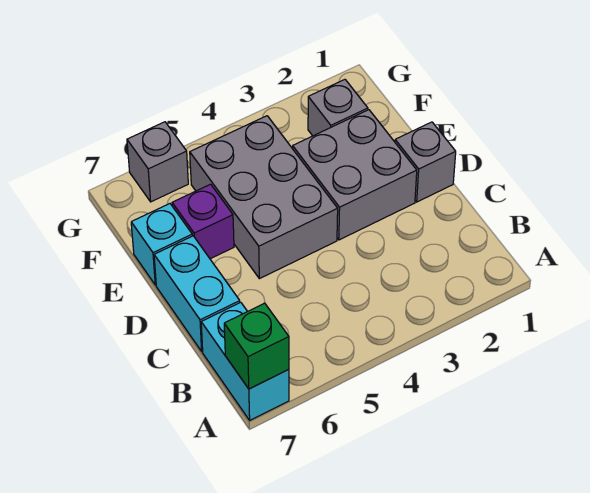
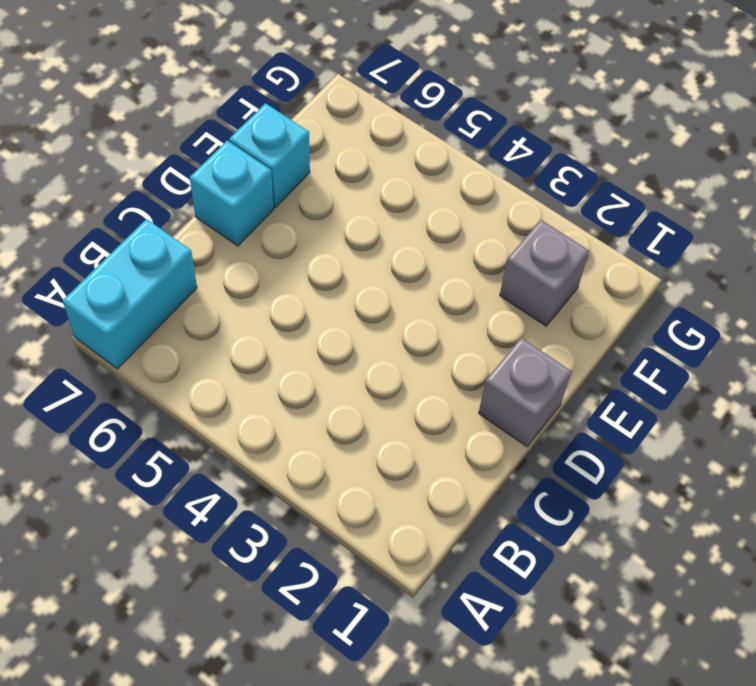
cyan 1x1 brick [190,141,273,246] -> cyan 1x2 brick [154,236,240,351]
none -> grey 2x2 brick [293,110,417,240]
none -> grey 2x3 brick [190,116,338,279]

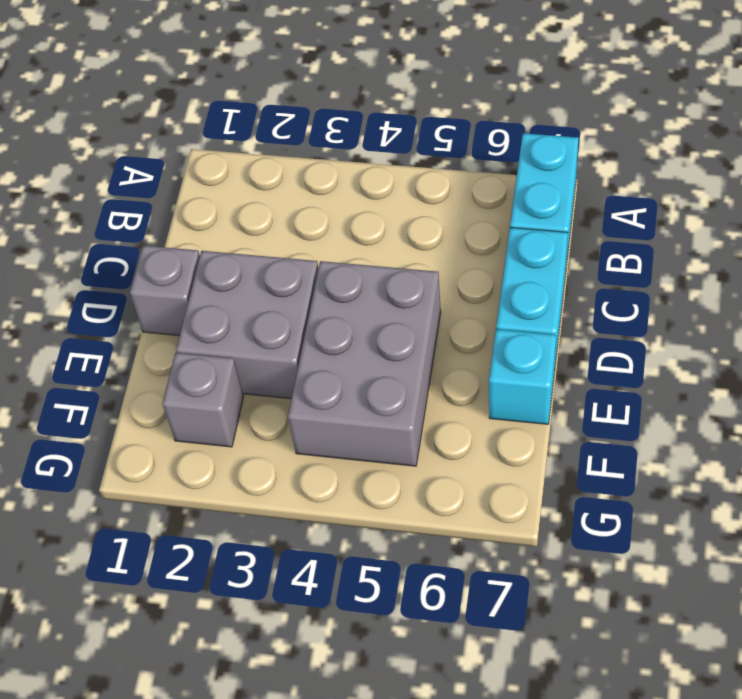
none -> purple 1x1 brick [172,184,234,259]
none -> grey 1x1 brick [127,122,188,202]

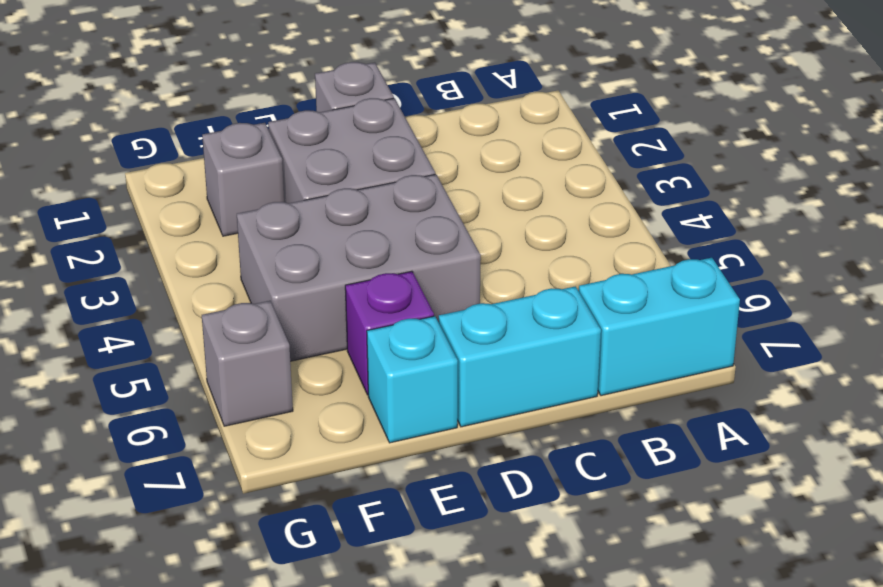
none -> green 1x1 brick [224,303,289,389]

